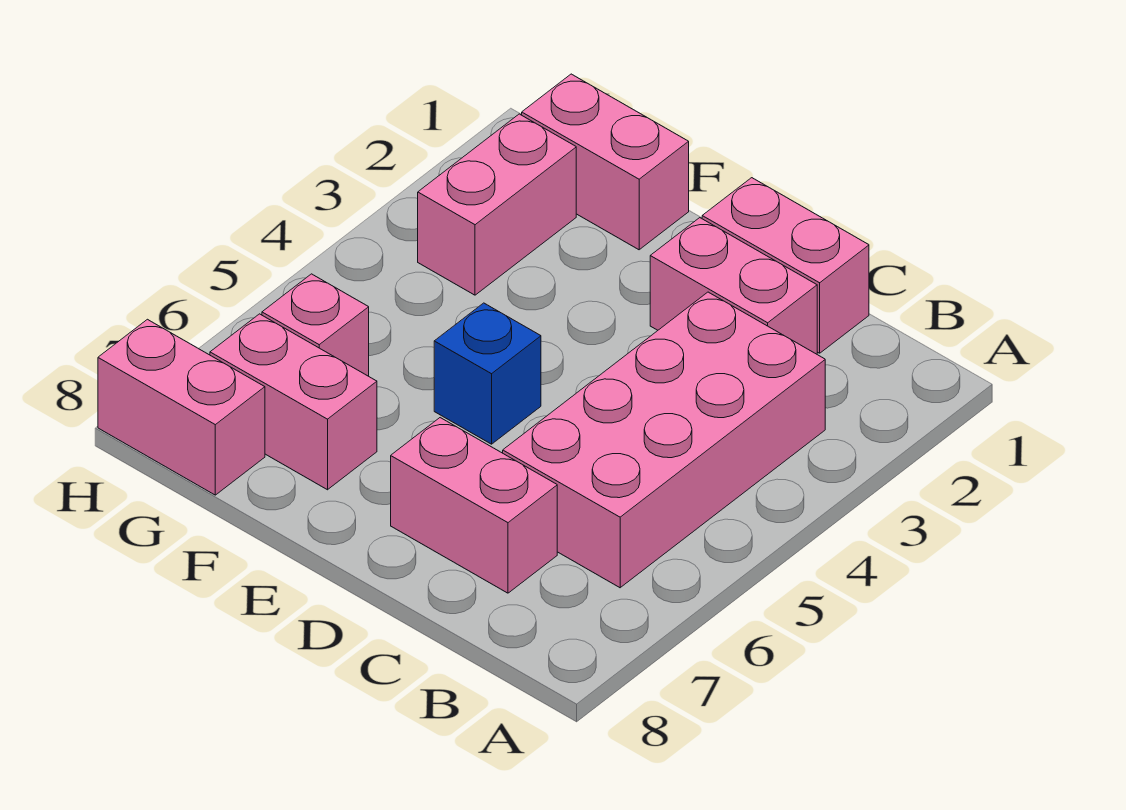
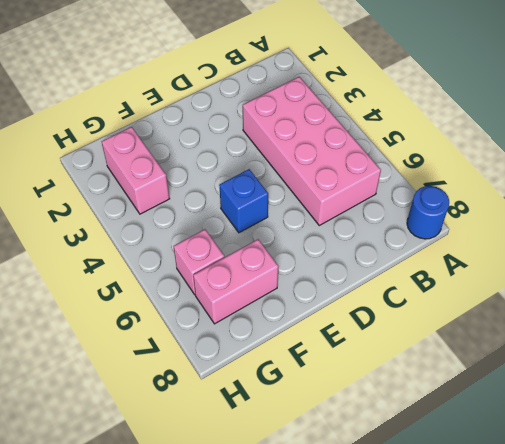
blue 1x1 round brick [407,186,449,239] -> none
none -> pink 1x2 brick [702,178,869,353]
none -> pink 1x2 brick [650,218,817,354]

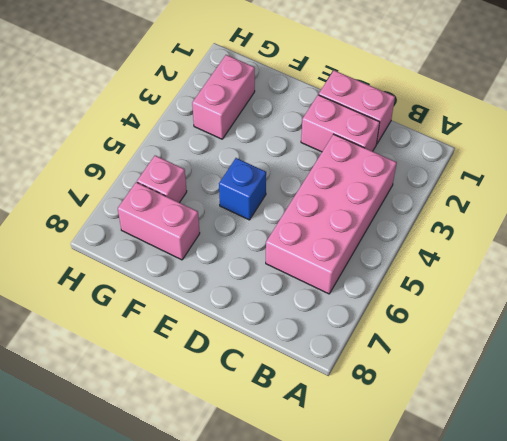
none -> pink 1x2 brick [391,418,557,593]
none -> pink 1x2 brick [522,74,689,250]

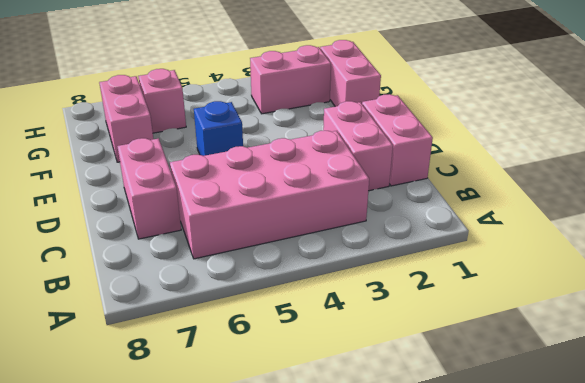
none -> pink 1x2 brick [98,319,265,495]

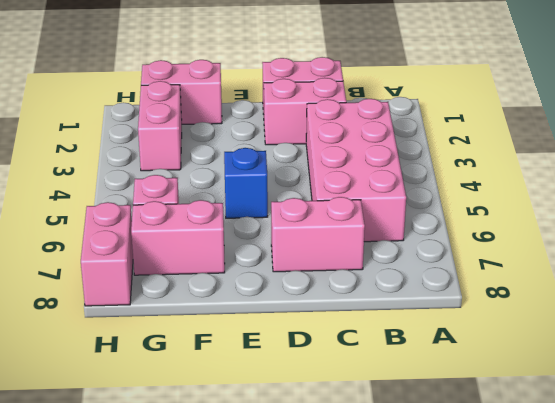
pink 1x2 brick [81,202,133,306] -> pink 1x2 brick turned to [98,319,265,495]

